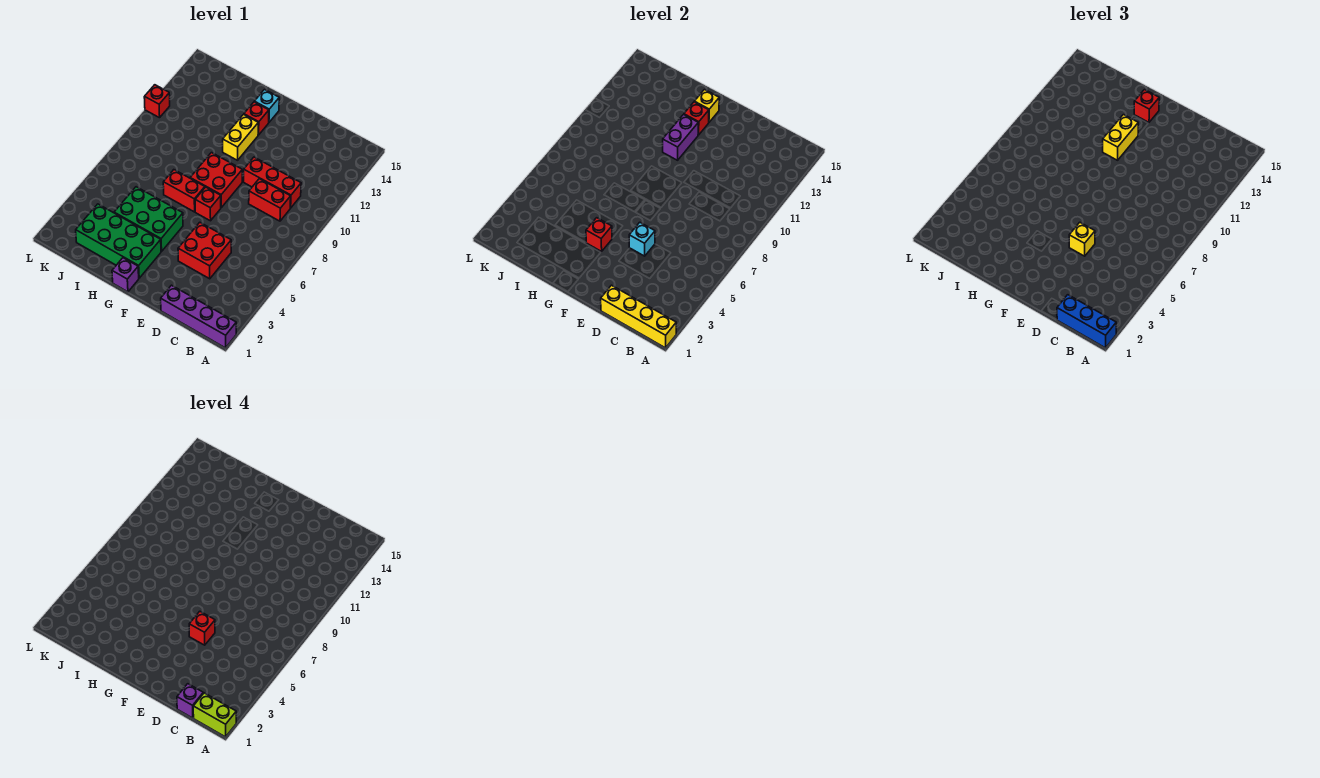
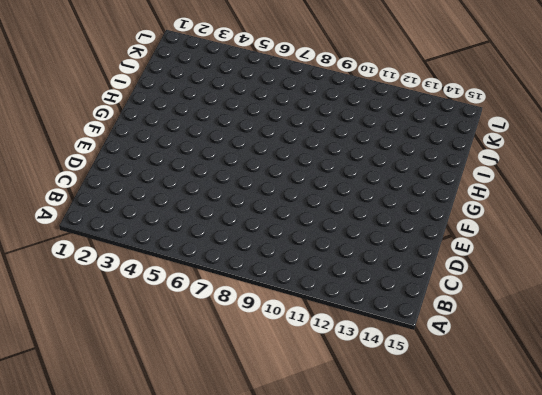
none -> purple 1x4 brick [161,285,236,348]
none -> red 1x2 brick [249,179,291,221]
none -> red 1x3 brick [244,157,301,208]

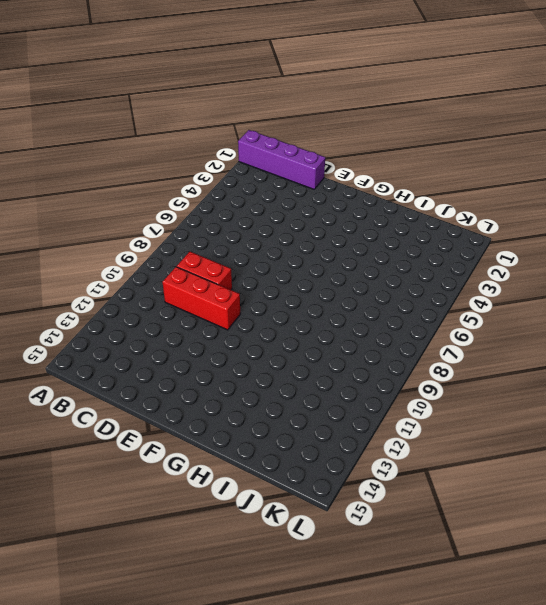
none -> red 2x2 brick [178,222,231,279]
none -> red 1x1 brick [195,187,221,221]
none -> red 2x2 brick [190,153,242,208]

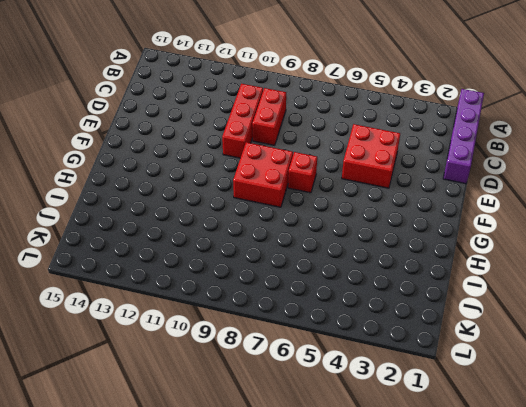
none -> purple 1x1 brick [112,258,139,292]
none -> green 2x4 brick [76,204,161,278]
none -> green 2x3 brick [114,187,183,251]

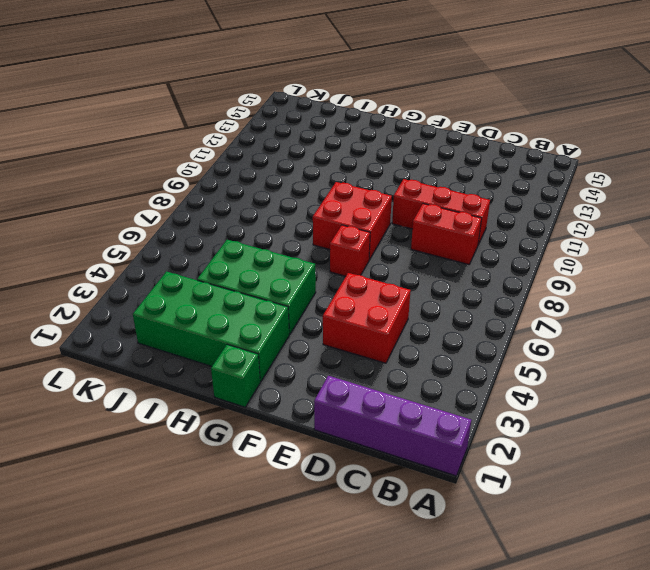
green 1x1 brick [211,345,260,407] -> purple 1x1 brick [112,258,139,292]
none -> red 1x2 brick [163,170,205,212]
none -> yellow 1x2 brick [223,115,258,160]
none -> red 1x1 brick [244,102,269,135]

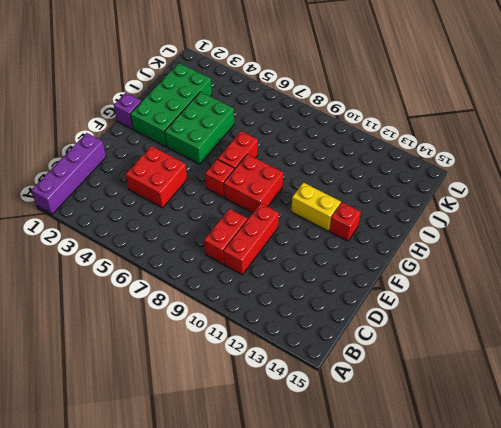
none -> cyan 1x1 brick [254,90,279,122]
none -> red 1x1 brick [144,85,170,118]
none -> yellow 1x4 brick [601,285,676,348]

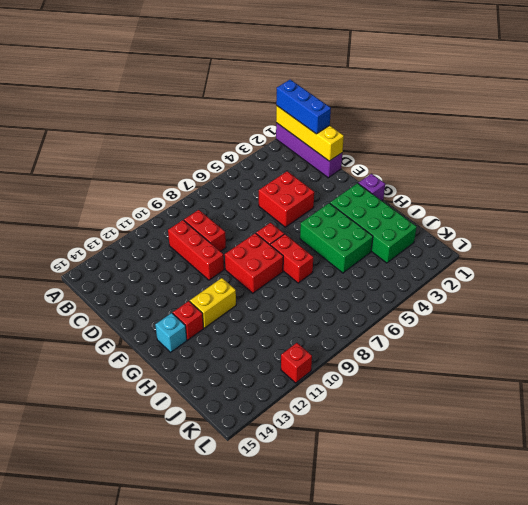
none -> cyan 1x1 brick [629,222,655,256]
none -> red 1x1 brick [586,218,612,251]
none -> purple 1x2 brick [663,115,698,160]

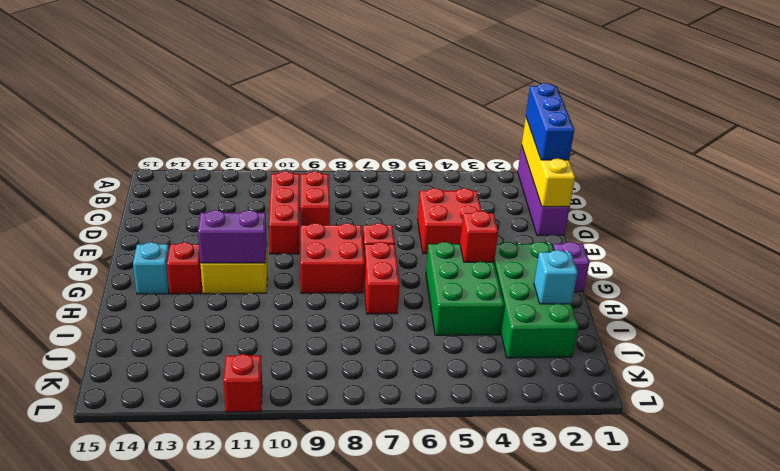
cyan 1x1 brick [534,250,578,304] -> cyan 1x1 brick moved to [629,222,655,256]
none -> red 1x1 brick [684,102,709,135]
none -> yellow 1x1 brick [694,90,719,122]
none -> yellow 1x1 brick [1069,222,1095,256]

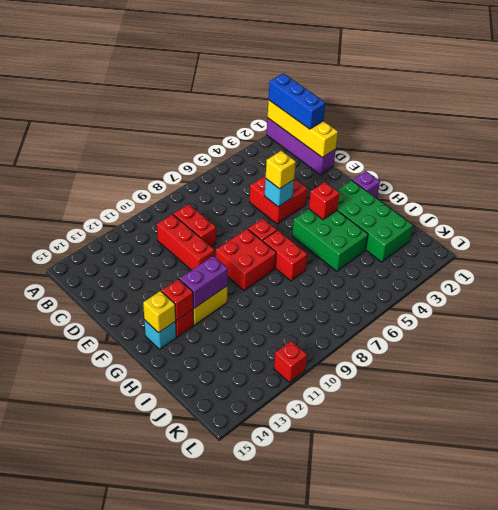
none -> yellow 1x2 brick [1103,115,1138,160]
none -> red 1x1 brick [1134,90,1159,122]
none -> lime 1x2 brick [193,693,236,737]

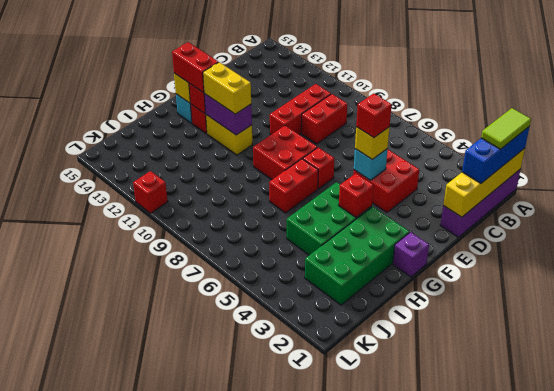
lime 1x2 tile [481,108,531,149] -> lime 1x2 brick [193,693,236,737]
red 1x2 brick [172,42,219,93] -> red 1x1 brick [1134,90,1159,122]
none -> purple 1x1 brick [177,684,203,718]

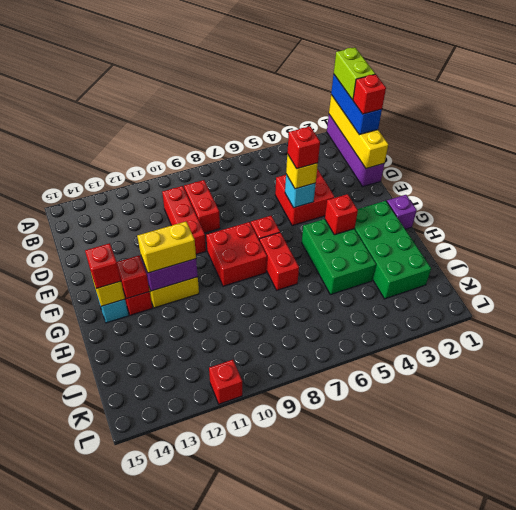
red 1x1 brick [353,74,386,114] -> purple 1x1 brick [177,684,203,718]

